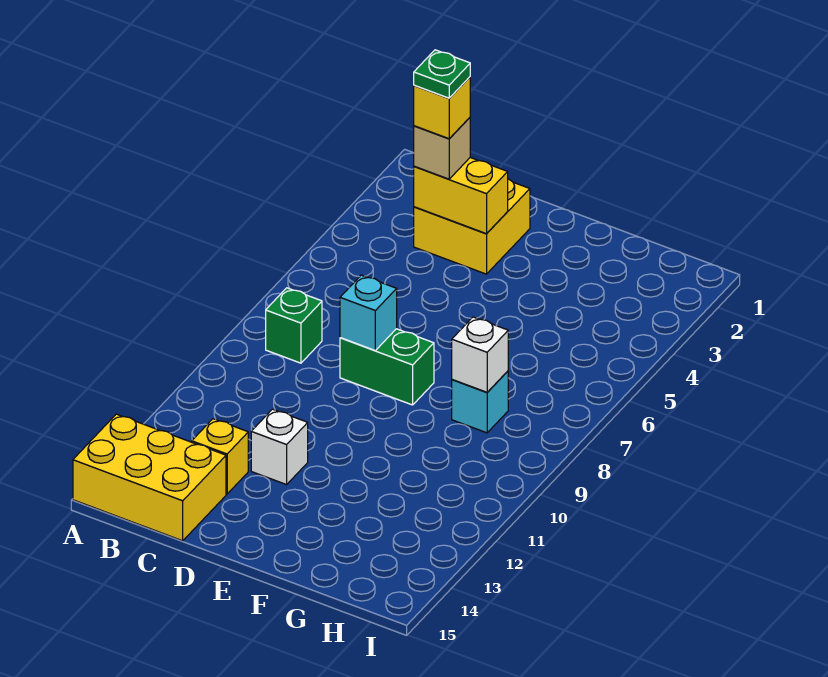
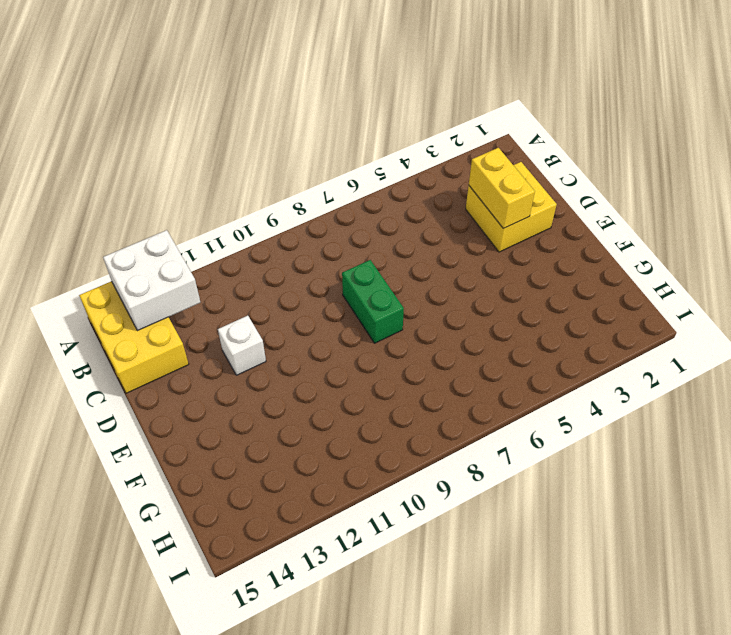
white 2x2 brick [103,230,200,331] -> none
none -> green 1x1 brick [266,288,322,363]
none -> yellow 1x1 brick [192,419,248,494]
none -> cyan 1x1 brick [452,371,508,433]

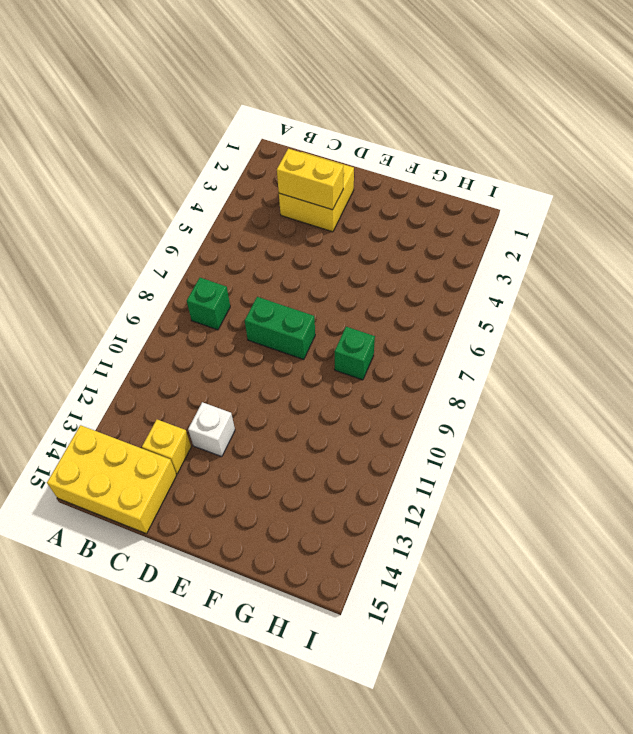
green 1x1 brick [334,327,375,380] -> cyan 1x1 brick [452,371,508,433]
none -> cyan 1x1 brick [340,275,397,350]
none -> white 1x1 brick [452,317,508,392]
none -> tan 1x1 brick [414,118,470,179]

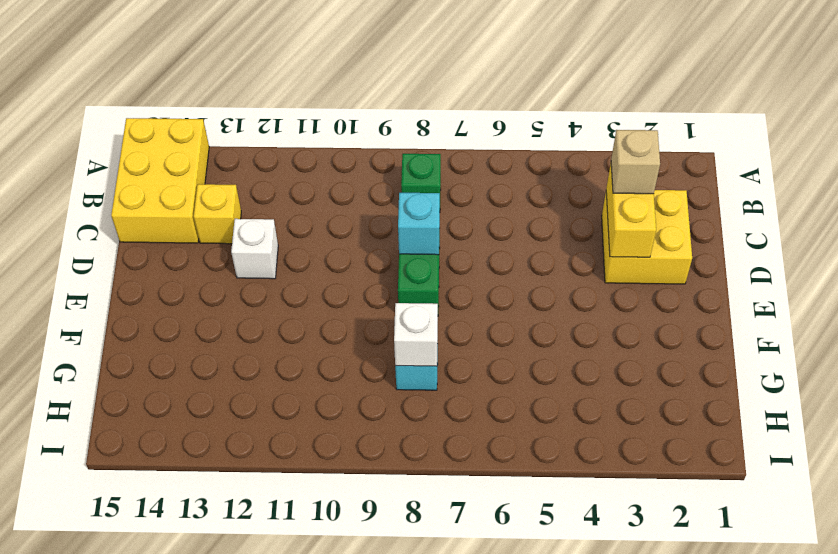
none -> yellow 1x1 brick [414,77,470,139]
none -> green 1x1 plate [414,50,470,98]

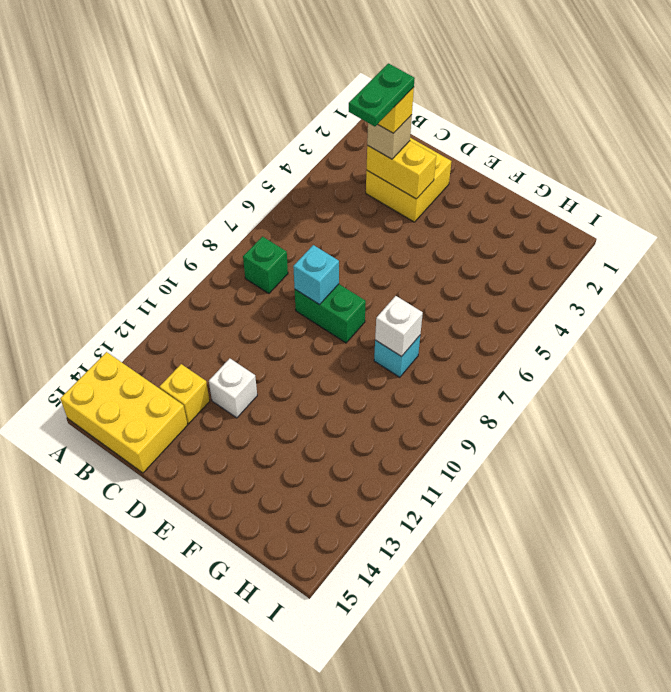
green 1x2 plate [349,63,415,127] -> green 1x1 plate [414,50,470,98]

